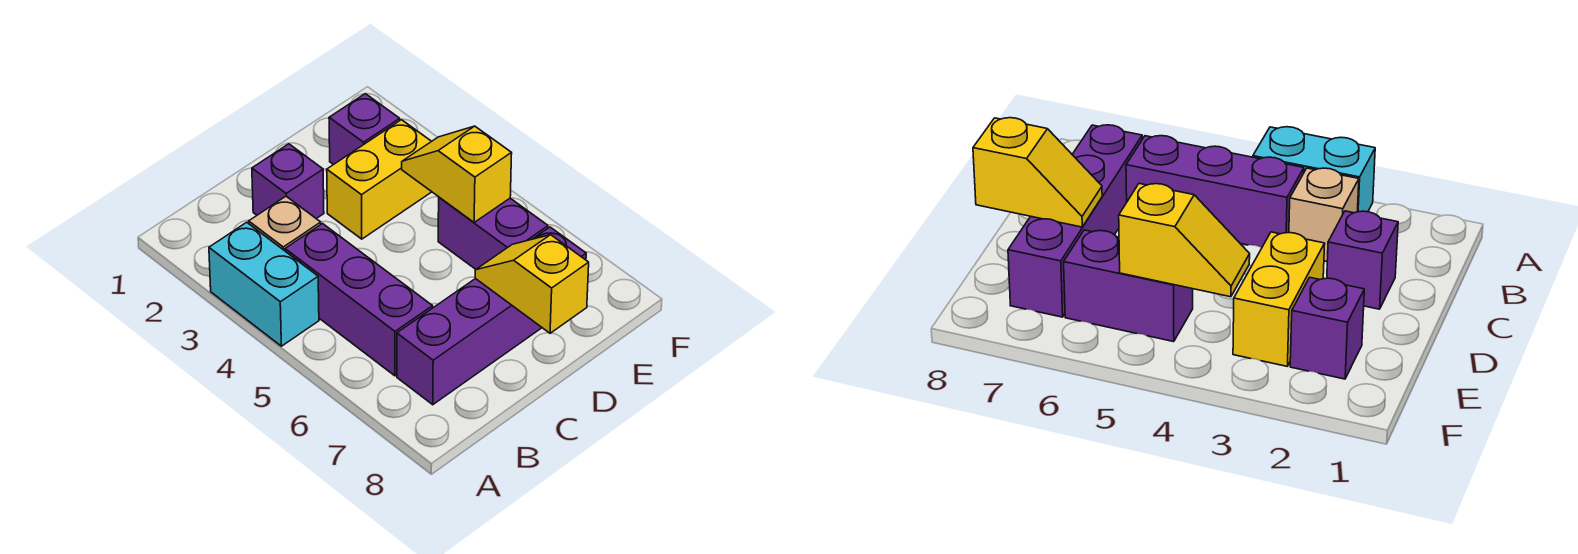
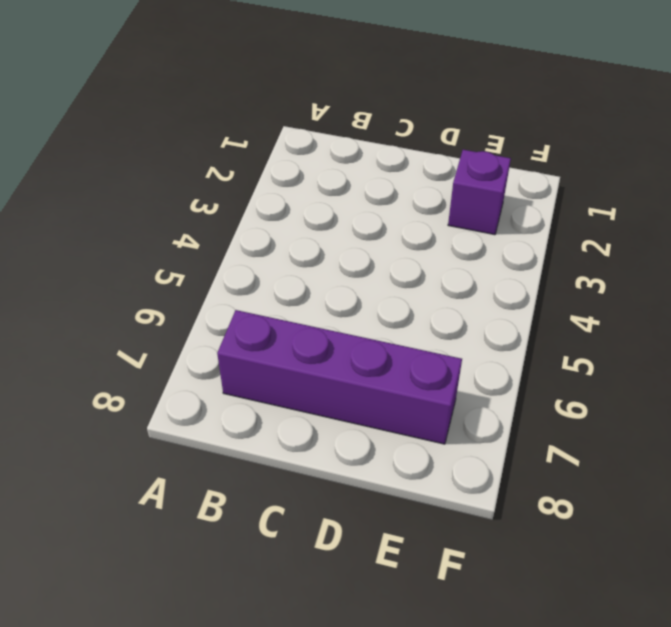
none -> cyan 1x2 brick [209,222,319,346]
none -> tan 1x1 brick [249,196,321,251]

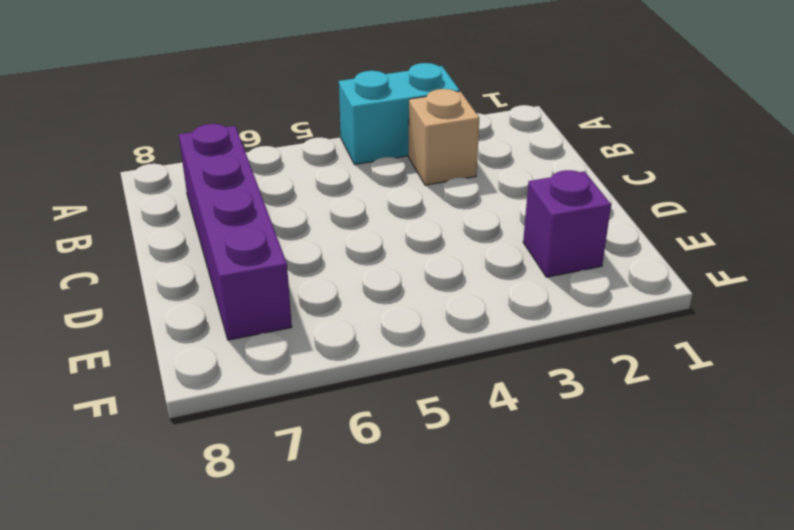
none -> purple 1x3 brick [285,224,433,376]
none -> purple 1x1 brick [252,144,324,219]

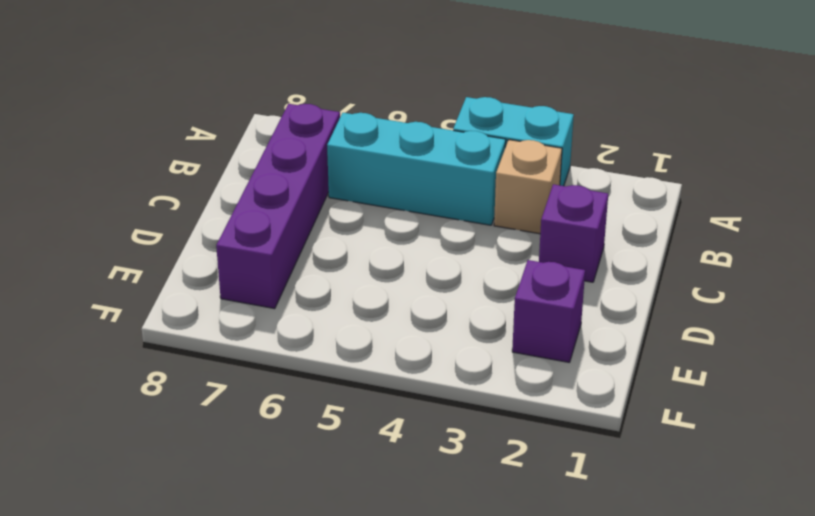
cyan 1x3 brick [327,113,506,225] -> purple 1x3 brick [285,224,433,376]
none -> yellow 1x2 brick [327,120,431,239]
none -> purple 1x2 brick [438,197,548,269]

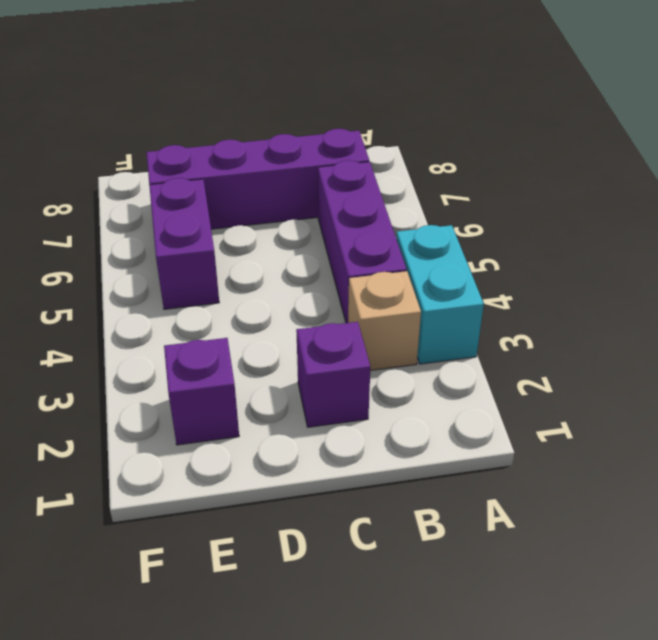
none -> yellow 1x2 brick [327,120,431,239]
none -> yellow 1x2 slope [475,235,589,333]

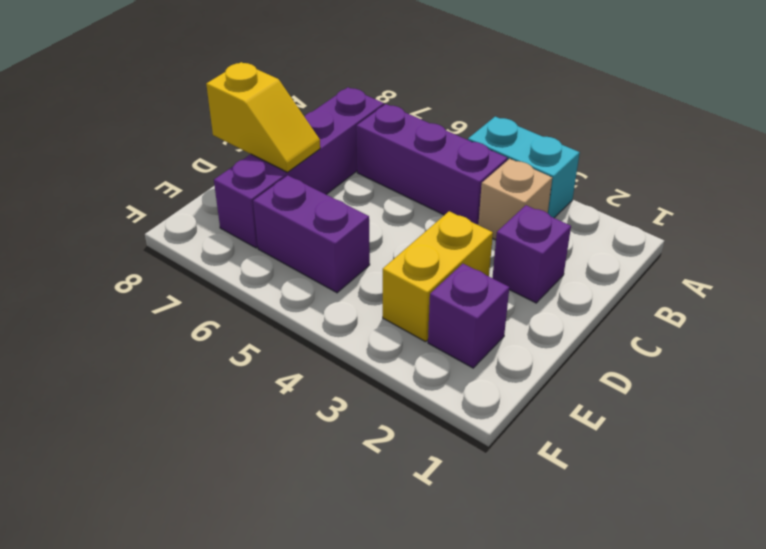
none -> yellow 1x2 slope [402,126,512,222]

